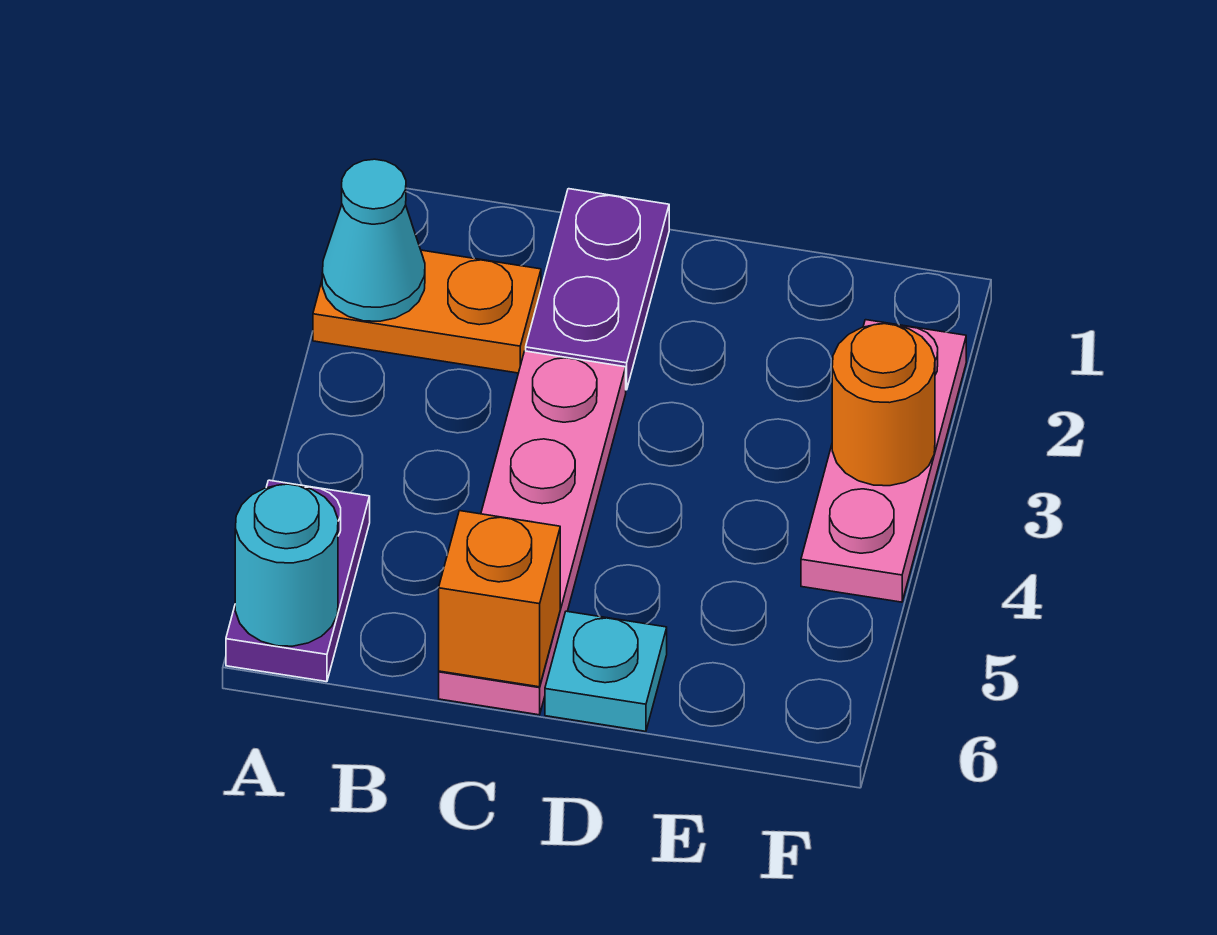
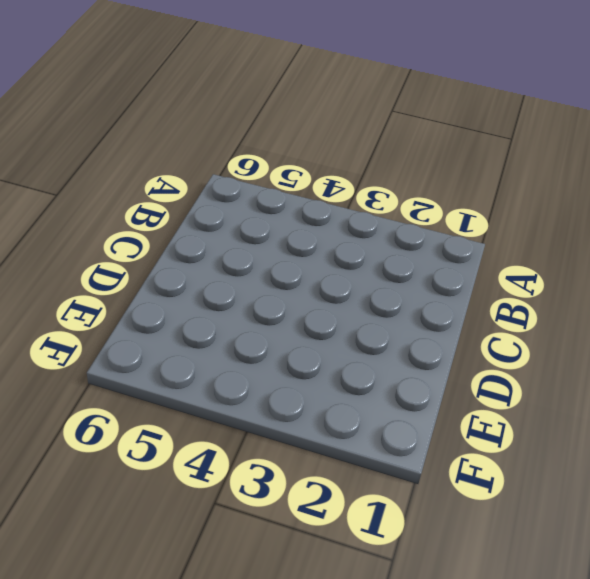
none -> orange 1x2 plate [313,250,541,373]
none -> purple 1x2 plate [226,480,370,682]

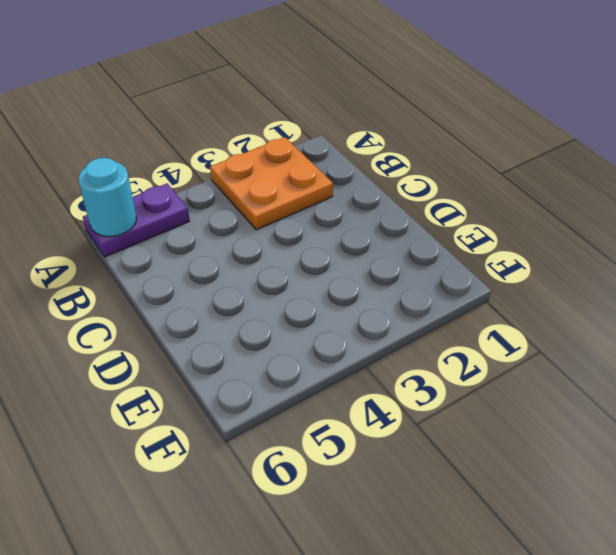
orange 2x2 plate [210,137,333,230] -> orange 1x2 plate [313,250,541,373]
none -> purple 1x2 plate [526,189,669,390]
none -> pink 1x4 plate [439,351,626,715]

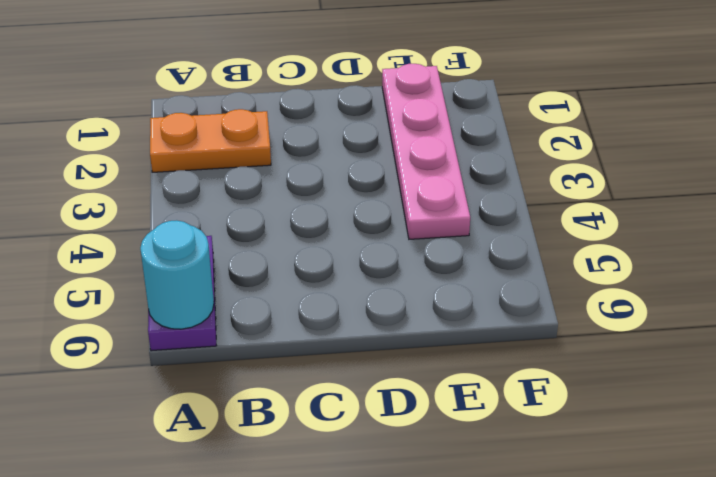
pink 1x4 plate [382,64,470,239] -> pink 1x4 plate moved to [439,351,626,715]
none -> purple 1x2 plate [526,189,669,390]
none -> cyan 1x1 plate [545,611,667,731]

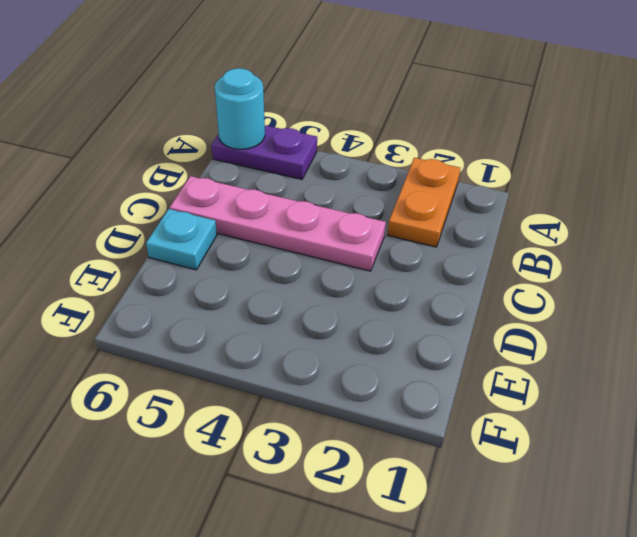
none -> purple 1x2 plate [526,189,669,390]
none -> pink 1x3 plate [801,320,966,602]

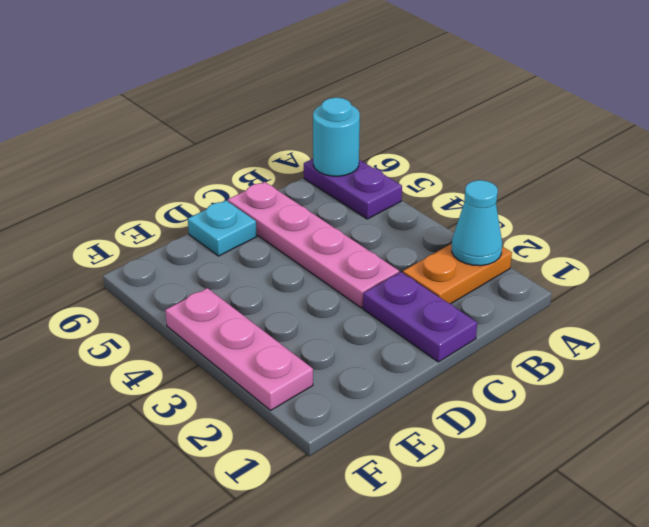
none -> orange 1x1 brick [439,511,560,687]
none -> orange 1x1 round brick [832,324,935,486]

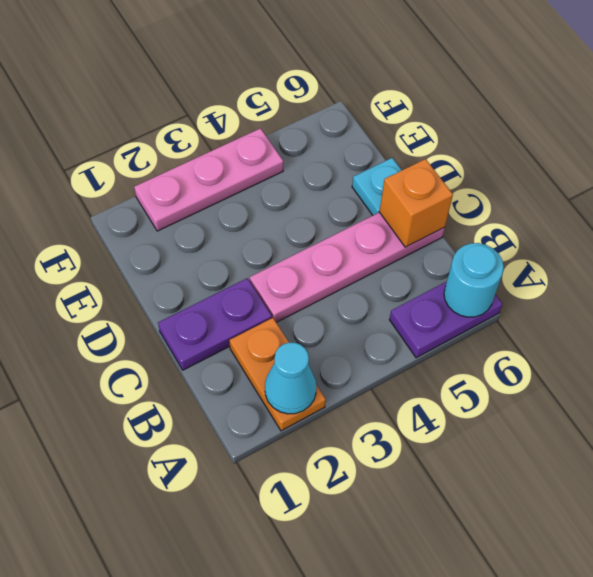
none -> orange 1x1 round brick [832,324,935,486]

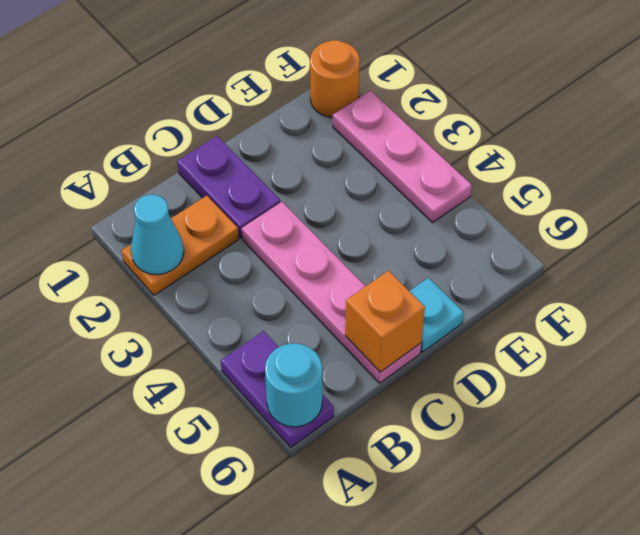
orange 1x1 round brick [310,40,360,117] -> orange 1x1 round brick moved to [832,324,935,486]

